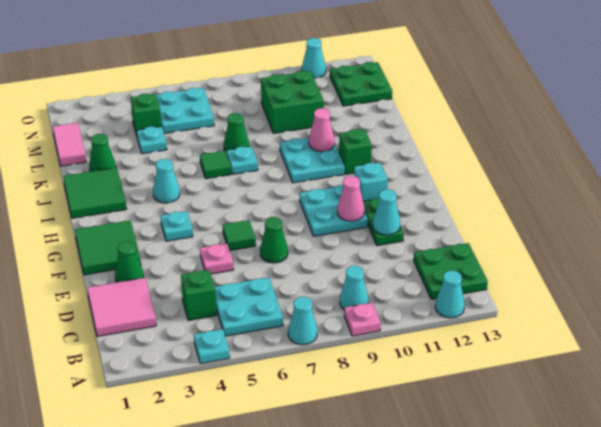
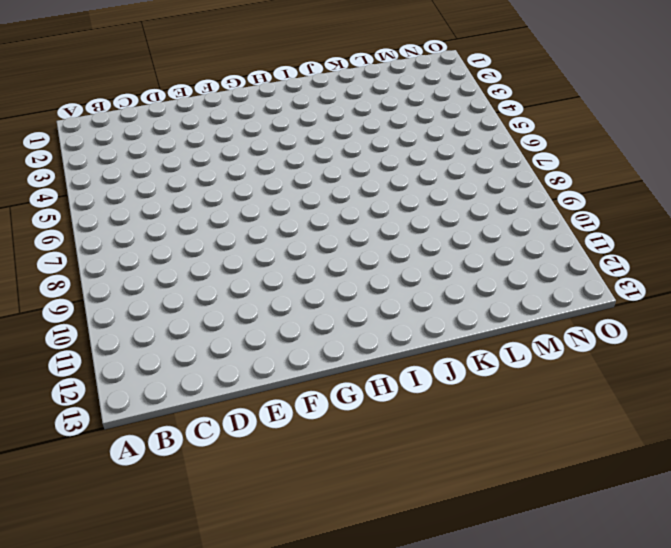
none -> cyan 1x1 plate [194,329,230,364]
none -> cyan 1x1 cone [288,297,317,345]
none -> pink 1x1 plate [344,303,381,336]
none -> cyan 1x1 cone [435,271,465,318]

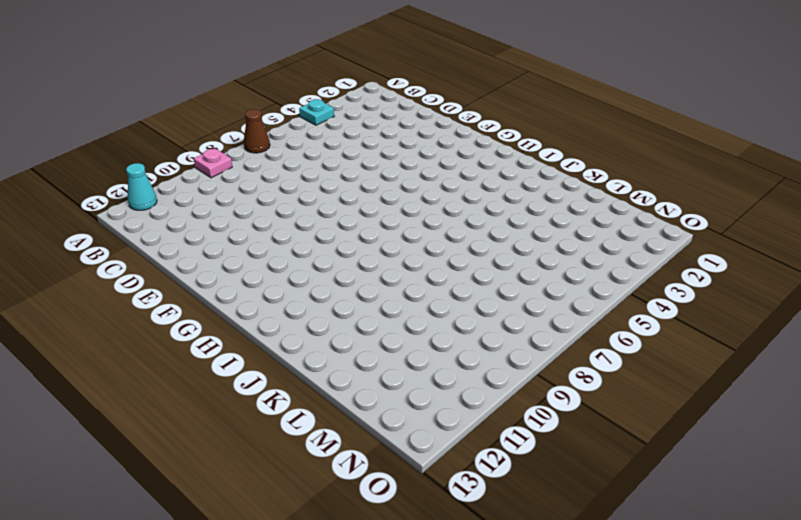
brown 1x1 cone [244,109,270,153] -> cyan 1x1 cone [288,297,317,345]
none -> cyan 2x2 plate [215,277,283,336]
none -> cyan 1x1 cone [340,266,368,309]
none -> green 2x2 plate [414,243,488,299]
none -> pink 2x2 tile [87,278,156,336]

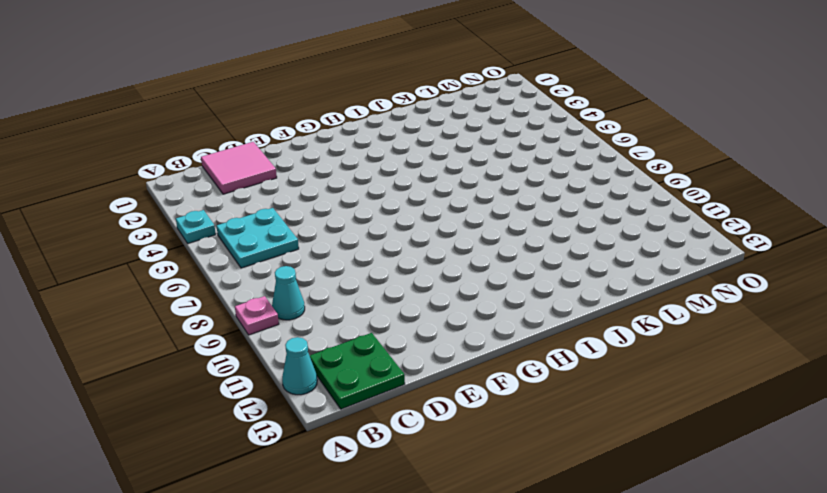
none -> cyan 1x1 cone [288,297,317,345]
none -> green 1x1 brick [181,270,217,320]
none -> green 1x1 cone [115,241,144,282]
none -> pink 1x1 plate [200,243,234,274]

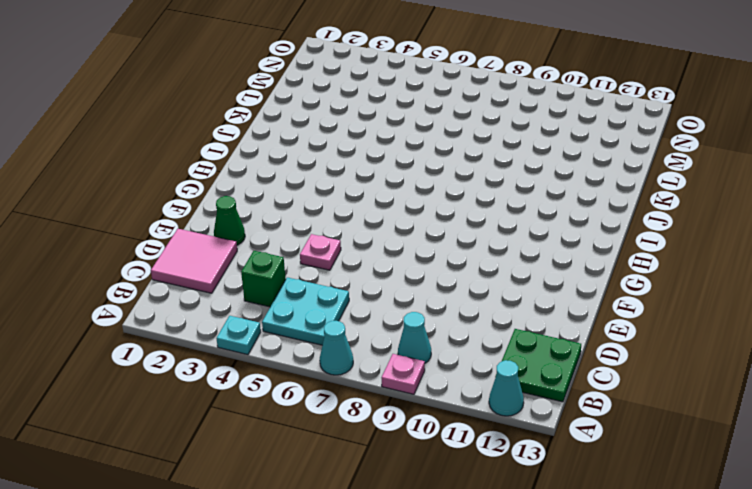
none -> green 1x1 cone [260,217,288,263]
none -> green 1x2 plate [363,198,404,246]
none -> green 2x2 tile [75,220,141,275]
none -> green 1x1 tile [223,220,256,250]

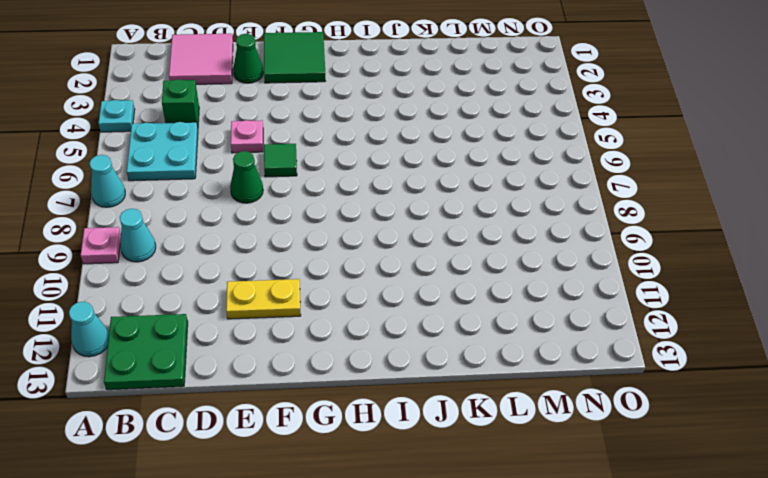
yellow 1x2 plate [226,279,301,319] -> green 1x2 plate [363,198,404,246]
none -> cyan 2x2 plate [300,185,368,236]
none -> cyan 1x1 plate [161,211,193,241]
none -> cyan 1x1 brick [354,163,388,201]
none -> green 2x2 tile [63,167,127,218]

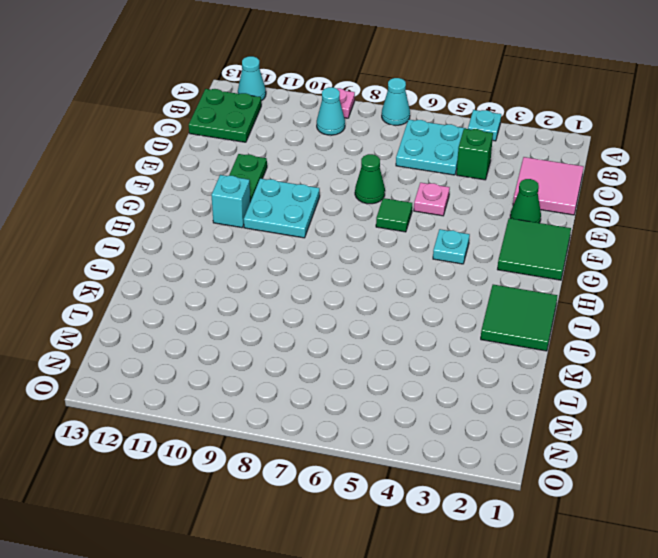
none -> cyan 1x1 cone [153,159,180,203]
none -> cyan 2x2 plate [280,138,345,183]
none -> green 1x1 brick [339,129,372,174]
none -> green 1x1 tile [200,151,231,179]

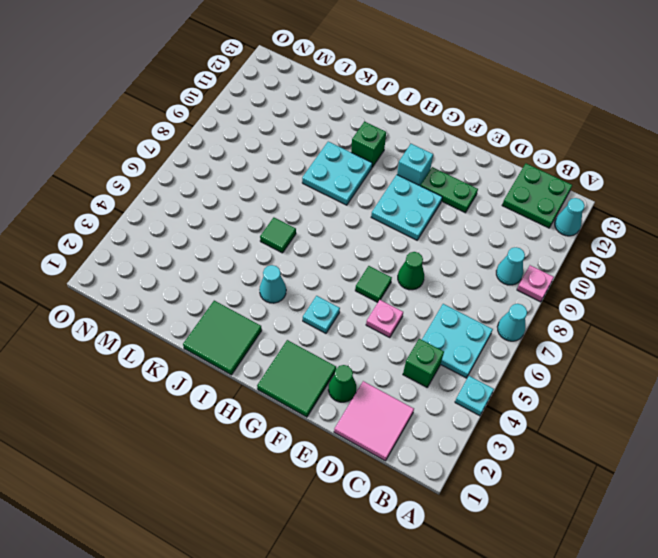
none -> cyan 1x1 plate [227,146,258,174]
none -> green 1x1 cone [89,134,116,172]
none -> green 1x1 cone [224,113,249,153]
none -> pink 1x2 tile [53,123,86,166]

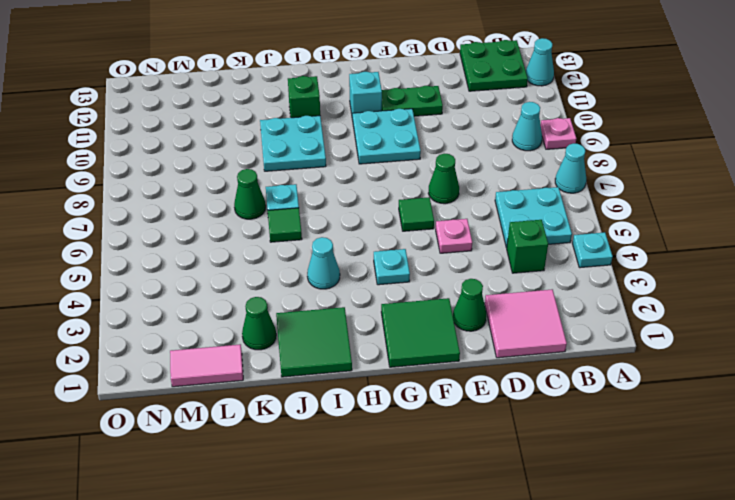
none -> cyan 1x1 plate [137,126,167,154]
none -> green 2x2 brick [261,71,324,133]
none -> green 1x1 brick [131,94,161,135]
none -> cyan 2x2 plate [156,88,214,133]

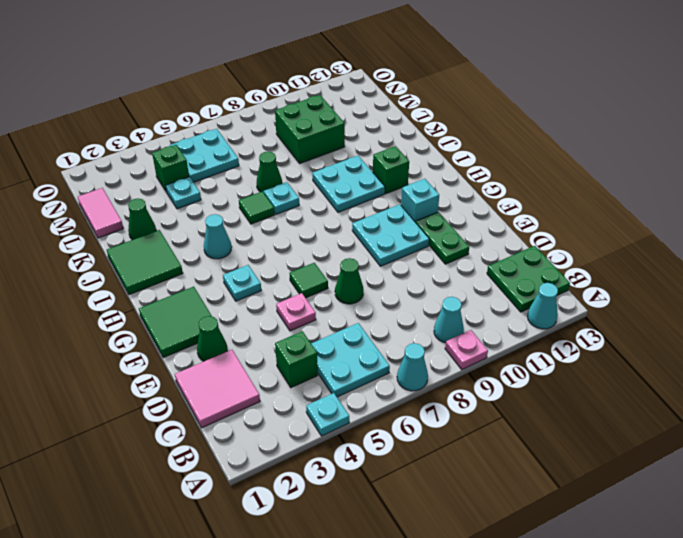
none -> green 2x2 plate [330,62,392,106]
none -> cyan 1x1 cone [302,38,326,79]
none -> cyan 1x1 cone [373,189,400,235]
none -> pink 1x1 cone [337,176,365,221]

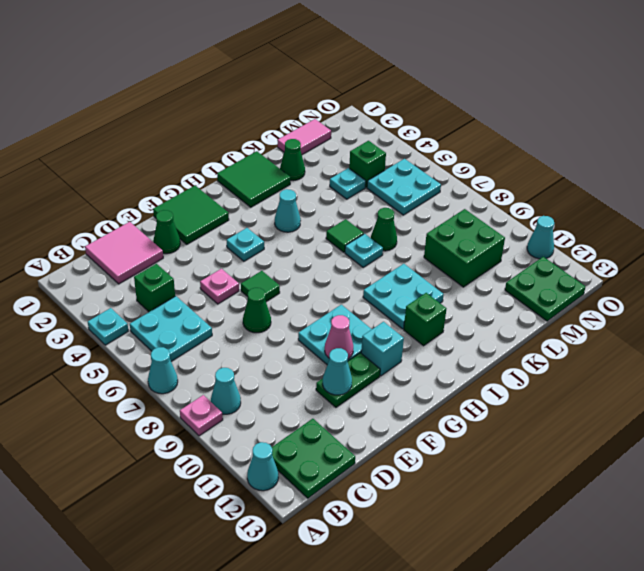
none -> pink 1x1 cone [309,108,335,152]

